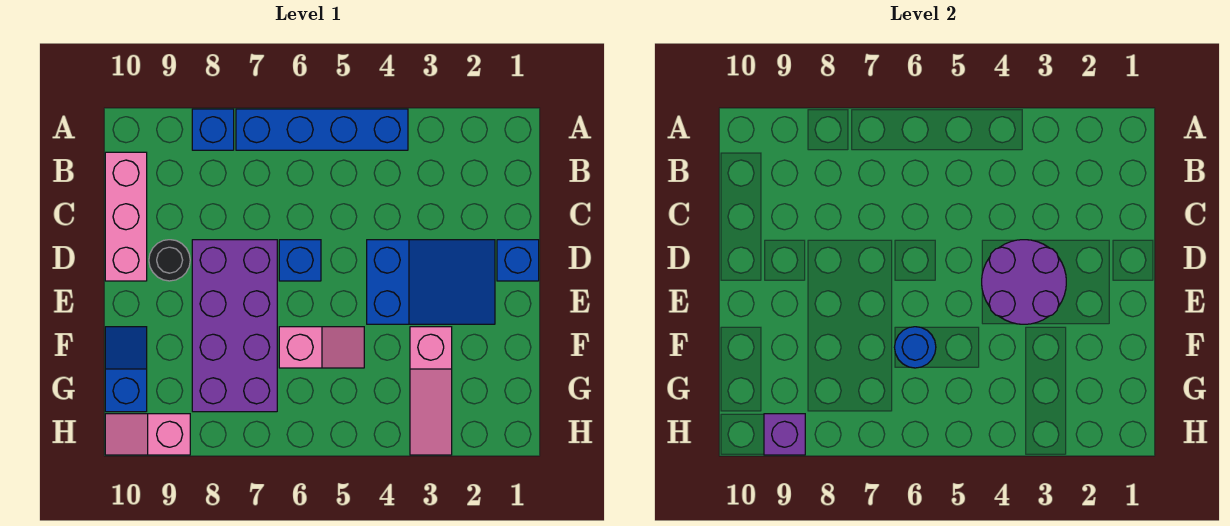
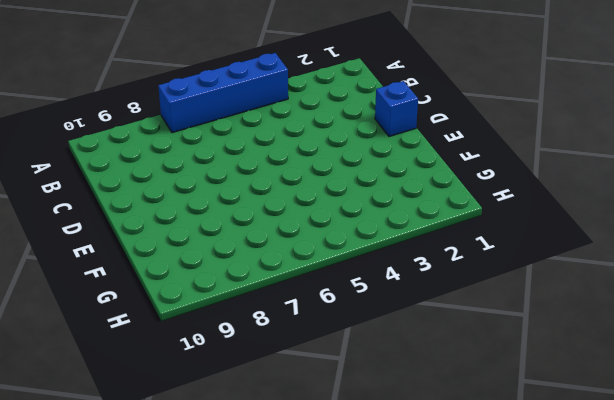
none -> blue 1x1 brick [192,109,234,150]
none -> pink 1x3 brick [105,152,147,281]
none -> blue 2x3 slope [367,240,495,324]

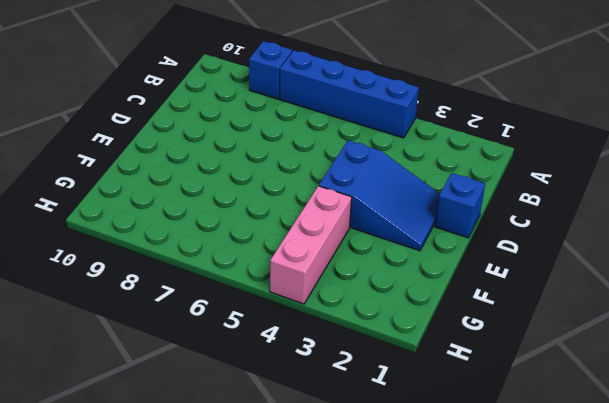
pink 1x3 brick [270,186,352,304] -> pink 1x3 brick moved to [105,152,147,281]
none -> blue 1x1 brick [279,240,321,281]
none -> purple 2x4 brick [192,240,277,412]
none -> black 1x1 round brick [149,240,190,281]

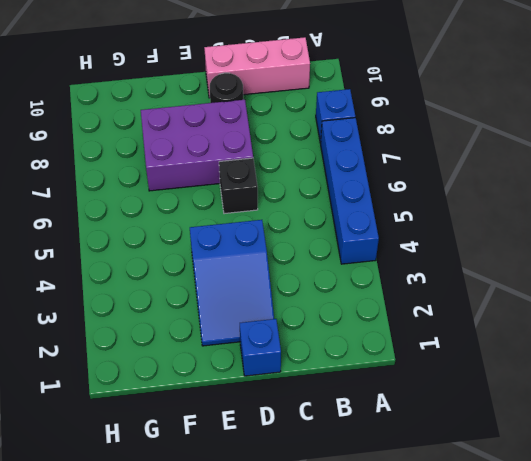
black 1x1 brick [219,158,258,214] -> blue 1x1 brick [279,240,321,281]
purple 2x3 brick [141,100,253,191] -> purple 2x4 brick [192,240,277,412]
none -> pink 1x3 slope [410,327,452,455]
none -> pink 1x2 slope [279,327,364,368]
none -> blue 1x2 slope [105,327,147,412]

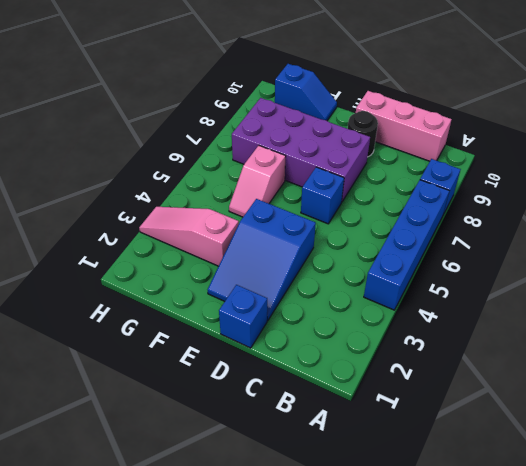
none -> pink 1x2 slope [105,414,190,455]
none -> purple 2x2 round brick [982,240,1066,324]
none -> blue 1x1 round brick [894,327,936,368]

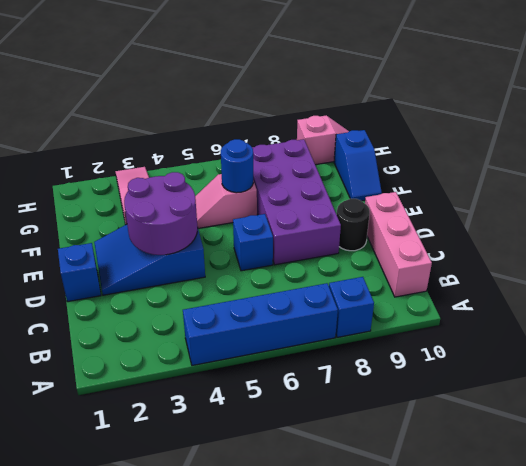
none -> purple 1x1 brick [764,414,805,455]

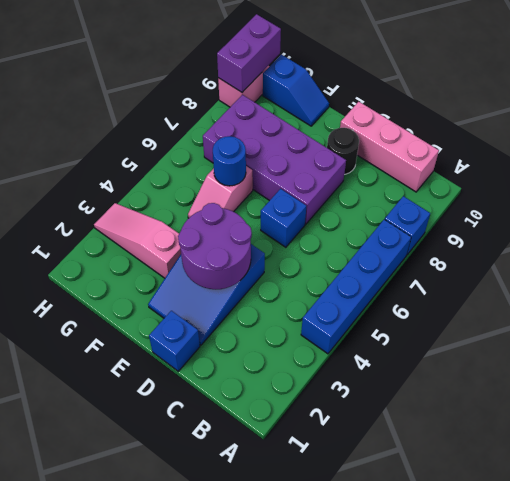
purple 1x2 brick [217,14,281,92] -> purple 1x1 brick [764,414,805,455]

